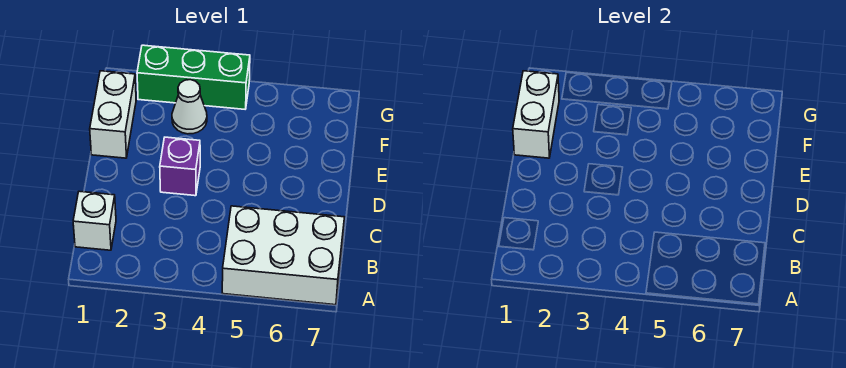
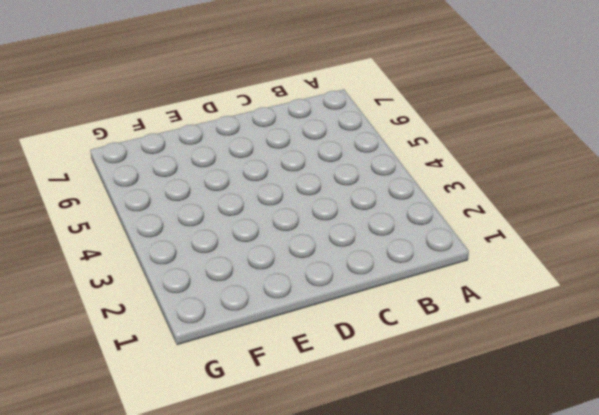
none -> white 2x3 brick [222,206,344,305]
none -> white 1x1 brick [73,191,116,250]

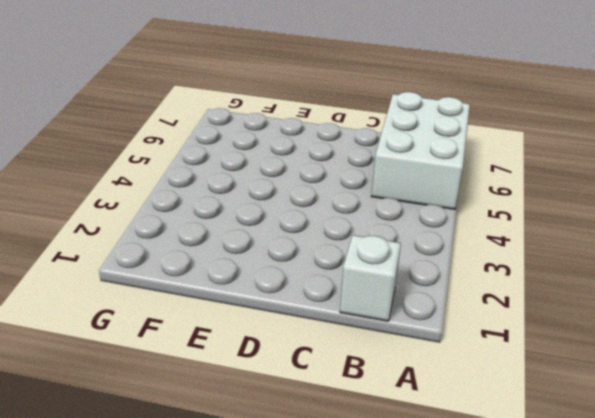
none -> purple 1x1 brick [160,137,200,196]
none -> white 1x2 brick [90,71,136,158]

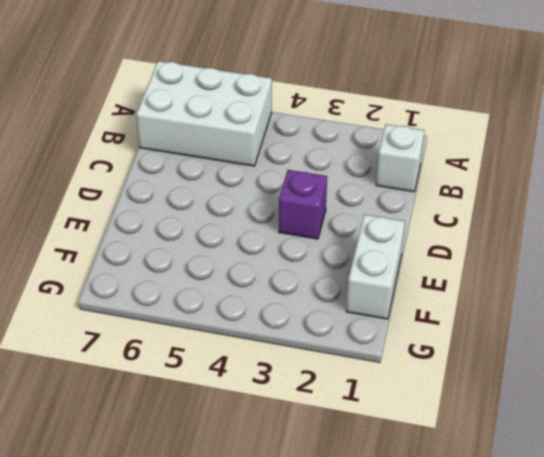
none -> white 1x1 cone [172,80,207,134]
none -> green 1x3 brick [137,45,250,109]

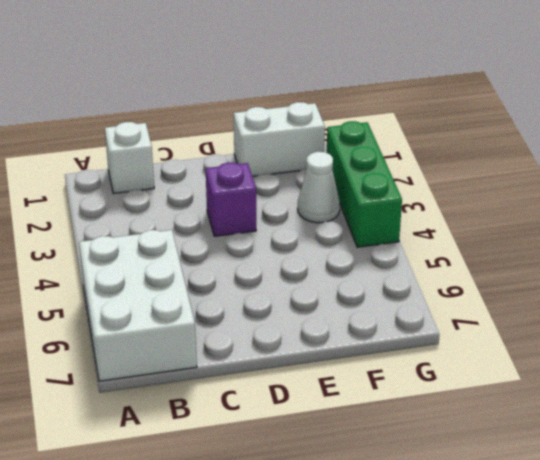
none -> white 1x2 brick [513,71,559,158]

